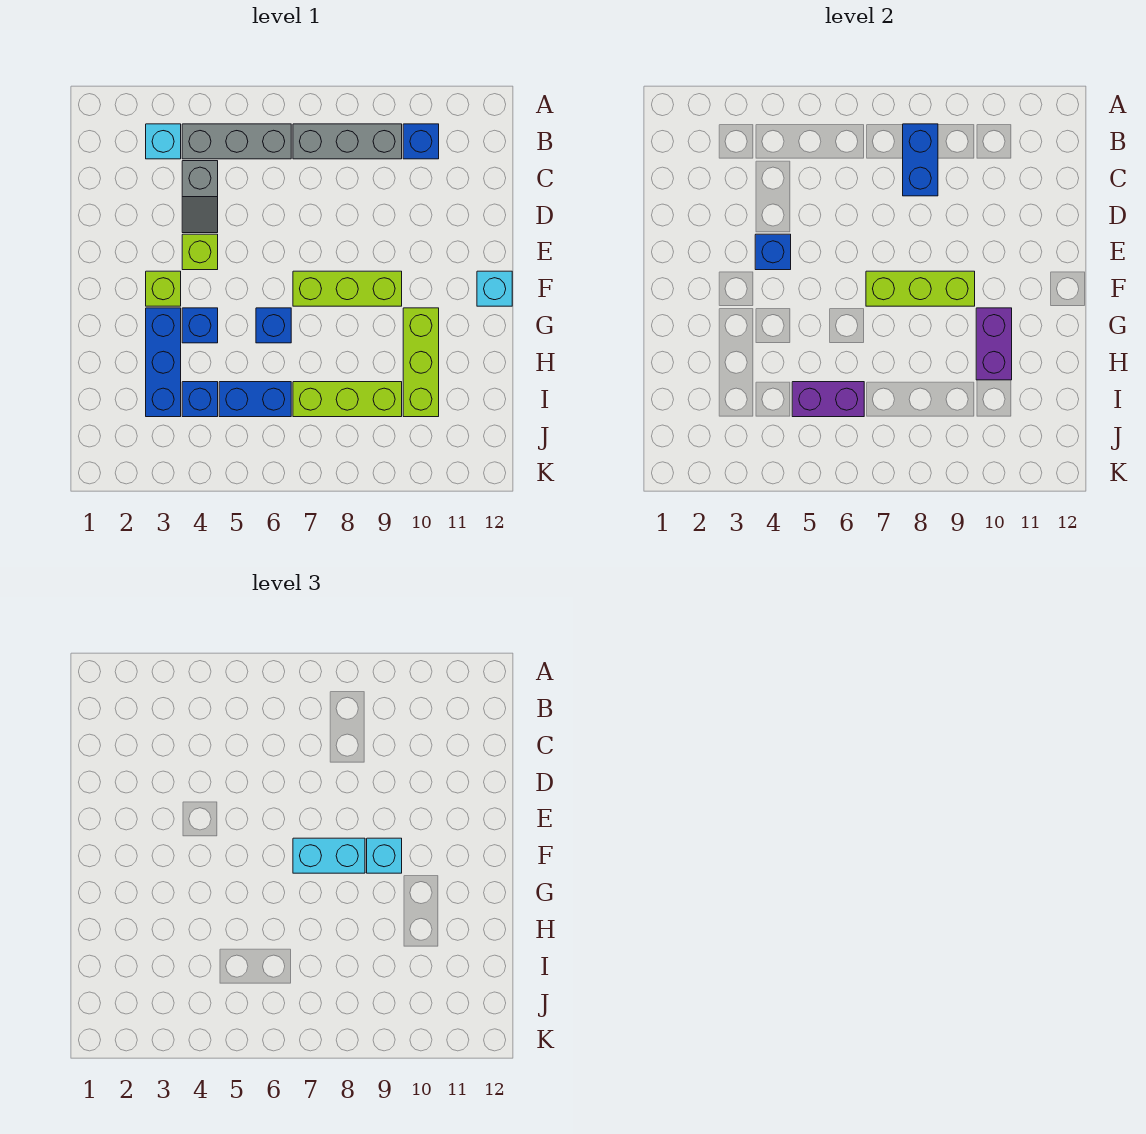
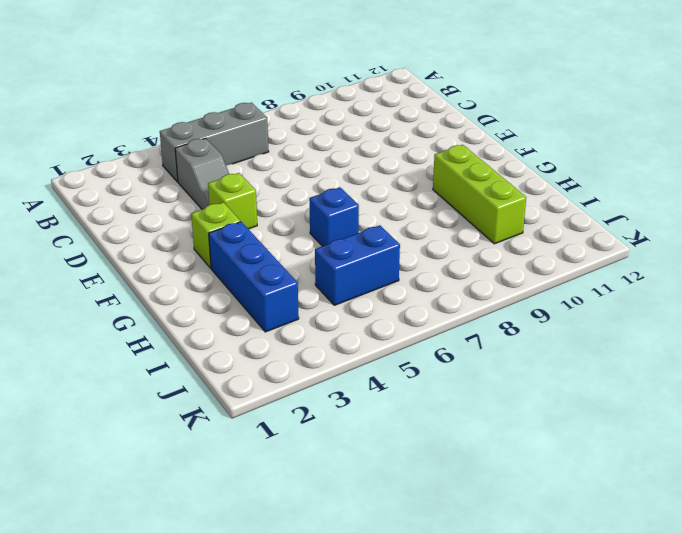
none -> cyan 1x1 brick [146,124,181,159]
none -> grey 1x3 brick [293,124,402,159]
none -> blue 1x1 brick [403,124,439,159]

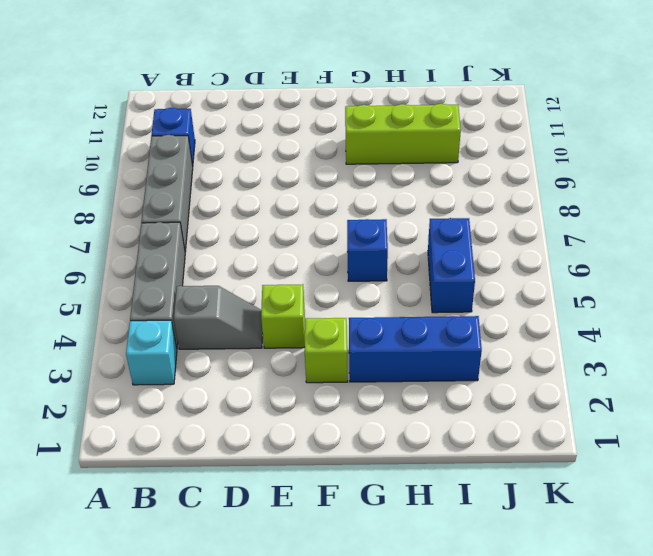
none -> lime 1x3 brick [293,271,402,306]
none -> cyan 1x1 brick [477,271,512,306]
none -> blue 1x1 brick [182,308,218,343]

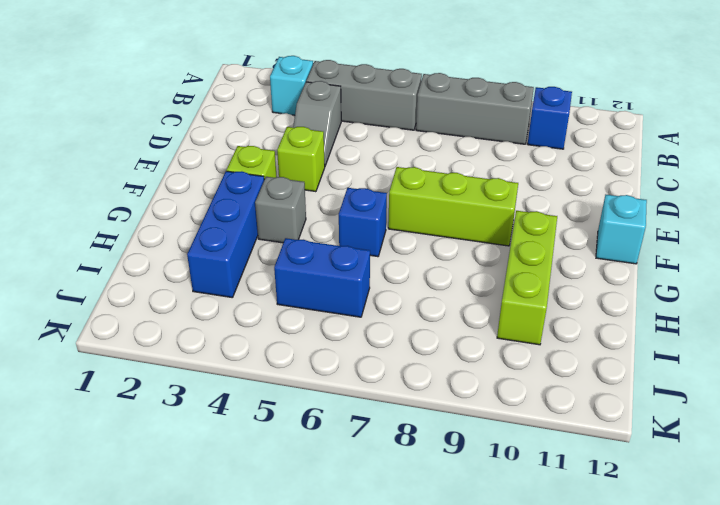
grey 1x1 brick [255,177,306,243] -> blue 1x1 brick [182,308,218,343]
none -> blue 1x1 brick [182,382,218,417]
none -> lime 1x3 brick [293,382,402,417]
none -> blue 1x2 brick [903,124,938,196]

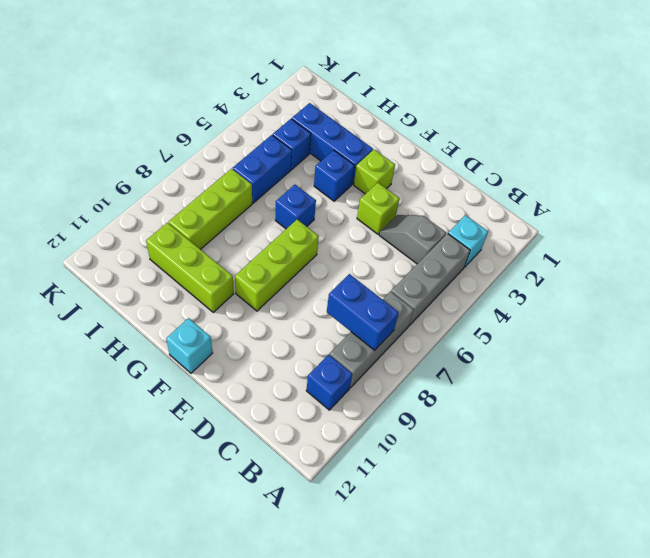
none -> blue 1x1 brick [755,234,791,270]
none -> lime 1x3 brick [866,271,975,306]
none -> purple 1x2 brick [976,308,1012,380]

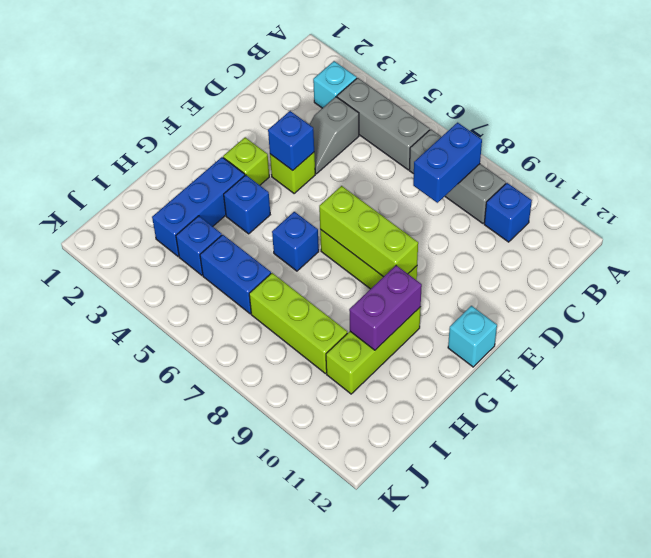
none -> purple 1x2 brick [792,382,864,417]
none -> cyan 1x2 brick [293,838,365,873]
none -> cyan 1x1 brick [367,838,402,873]

